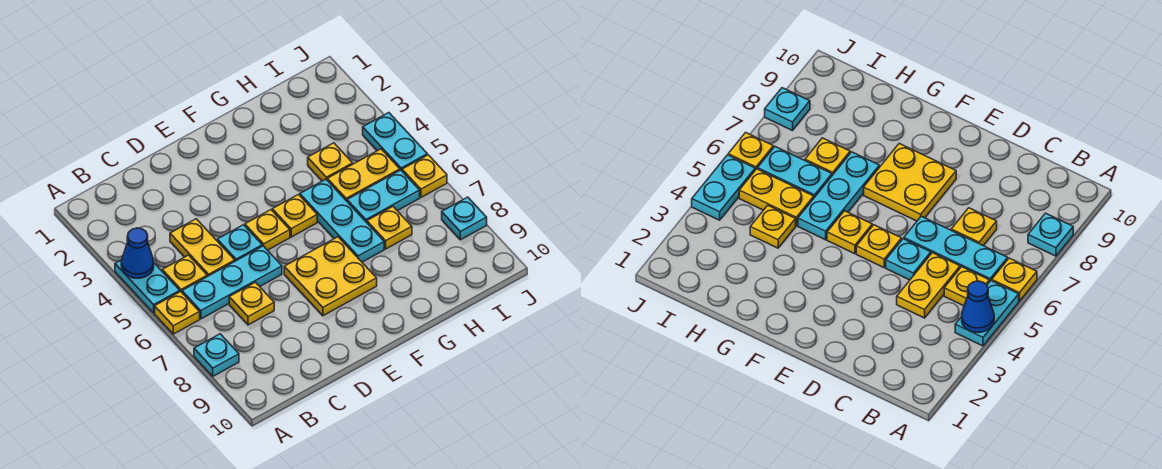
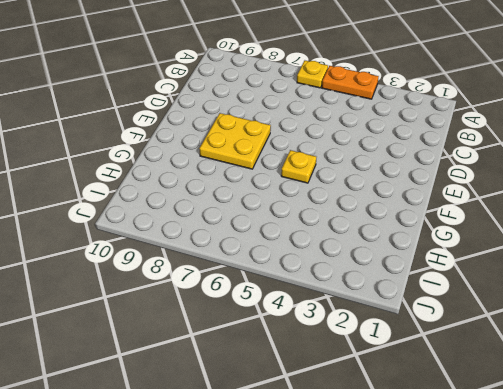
orange 1x2 plate [322,66,379,99] -> cyan 1x2 plate [115,260,180,313]
none -> cyan 1x1 plate [194,334,239,376]
none -> yellow 1x1 plate [162,255,207,292]
none -> cyan 1x3 plate [182,246,282,319]

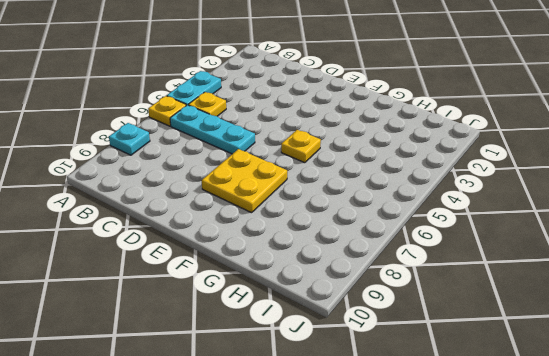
none -> yellow 1x2 plate [170,219,235,276]
none -> yellow 1x1 plate [229,282,274,325]
none -> cyan 1x1 plate [217,225,262,261]

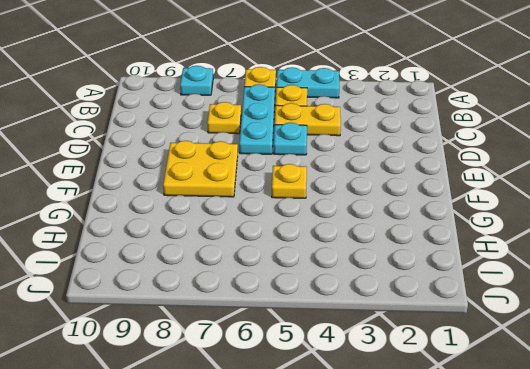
none -> yellow 1x1 plate [245,210,290,250]
none -> cyan 1x3 plate [300,179,384,262]
none -> yellow 1x1 plate [308,143,353,181]

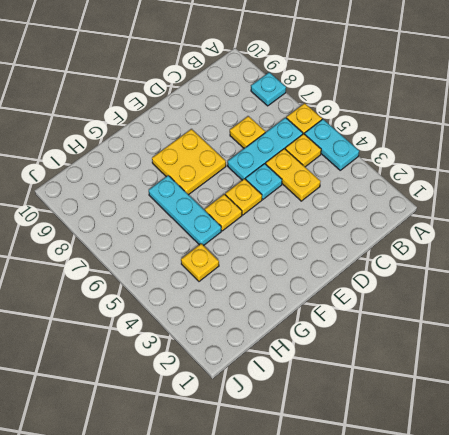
none -> yellow 1x2 plate [327,149,400,201]
none -> cyan 1x2 plate [347,170,420,222]
none -> yellow 1x1 plate [367,207,412,249]

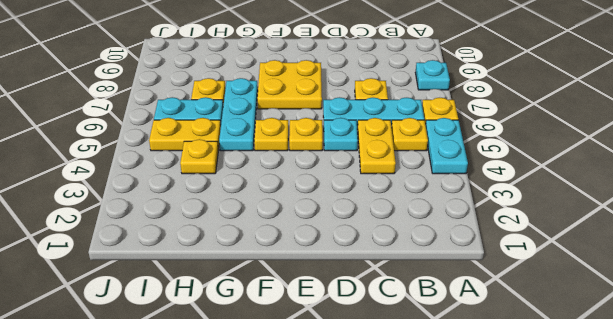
none -> cyan 1x2 plate [363,113,427,171]
none -> yellow 1x1 plate [402,155,447,197]
none -> cyan 1x1 plate [442,197,487,240]

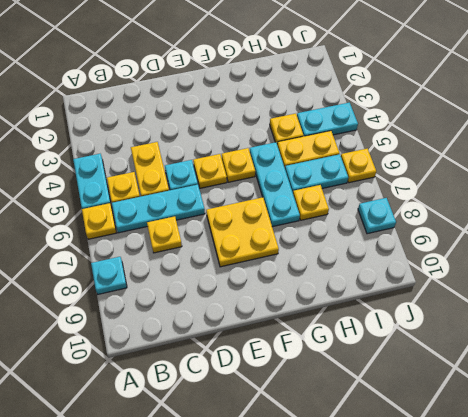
cyan 1x2 plate [297,103,358,136] -> cyan 1x2 plate turned to [363,113,427,171]
none -> blue 1x1 cone [121,228,154,278]

